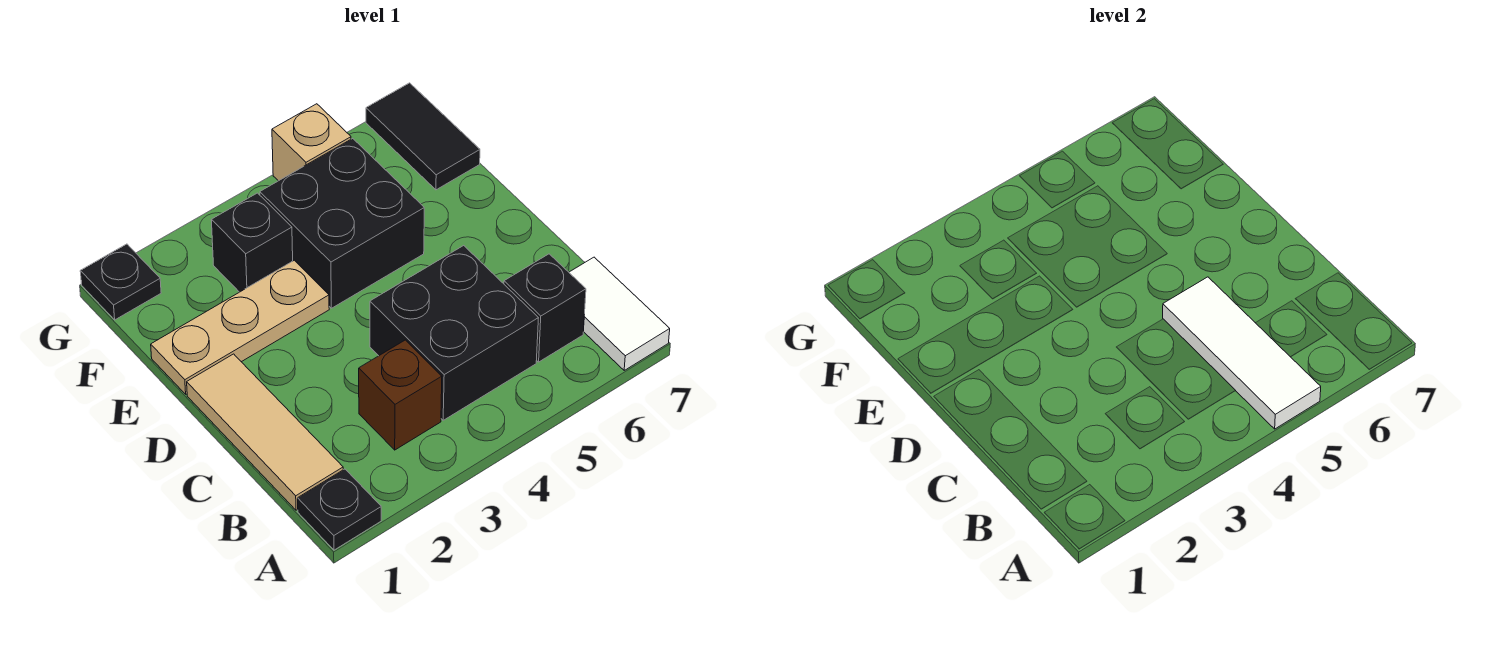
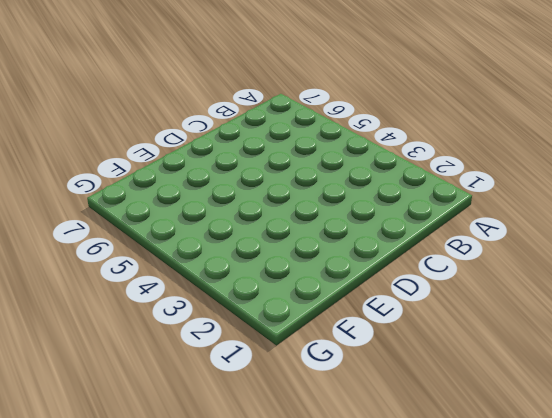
none -> black 1x1 plate [298,469,381,550]
none -> white 1x2 tile [569,257,670,370]
none -> tan 1x3 tile [187,354,343,510]

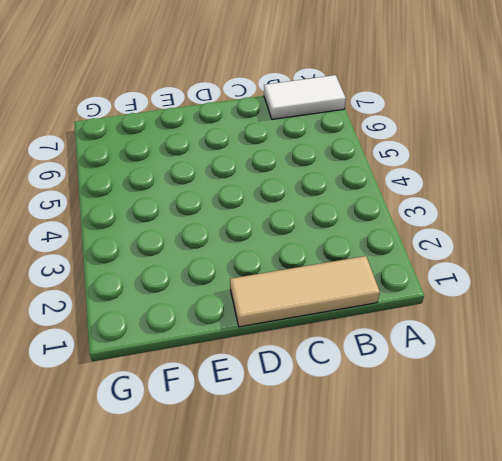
none -> black 1x1 plate [298,469,381,550]
none -> brown 1x1 brick [359,340,442,450]
none -> black 2x2 brick [370,246,538,420]

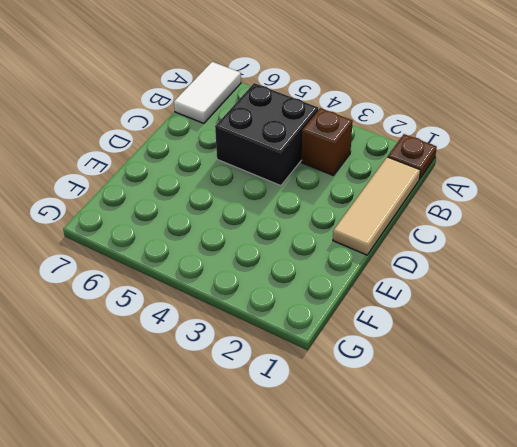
brown 1x1 plate [388,134,437,179] -> black 1x1 plate [298,469,381,550]
none -> black 1x1 brick [504,254,586,362]
none -> tan 1x3 plate [151,260,329,394]
none -> black 2x2 brick [260,139,424,308]

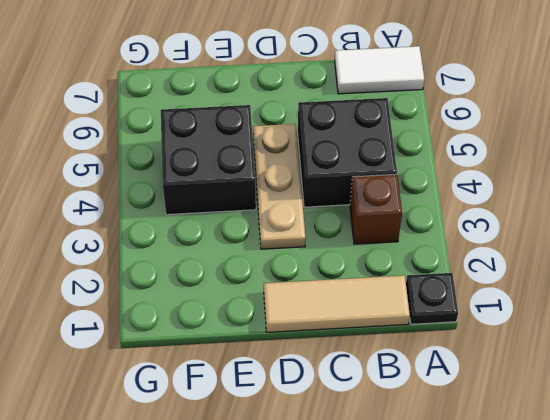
tan 1x3 plate [253,124,305,249] -> tan 1x3 plate moved to [151,260,329,394]
none -> black 1x1 brick [504,254,586,362]
none -> black 1x1 brick [211,193,293,292]
none -> black 1x2 tile [366,83,480,190]

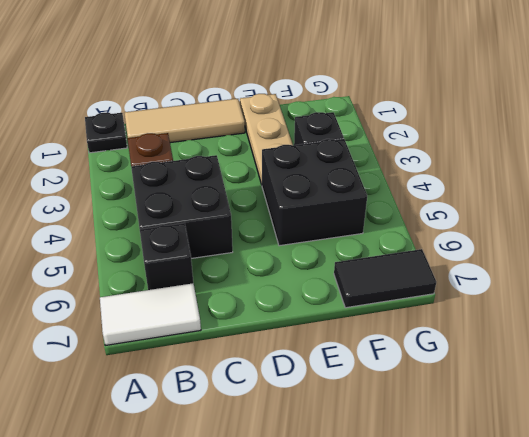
none -> black 1x1 plate [80,244,161,320]
none -> tan 1x1 brick [272,104,351,181]
none -> white 1x3 tile [1163,277,1321,429]

